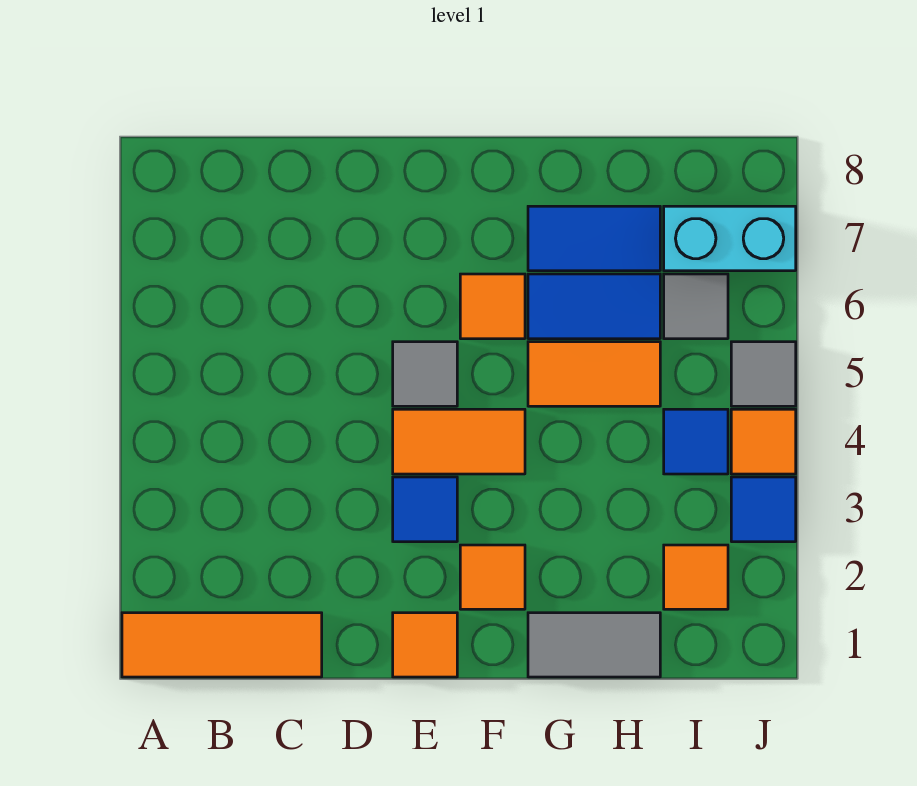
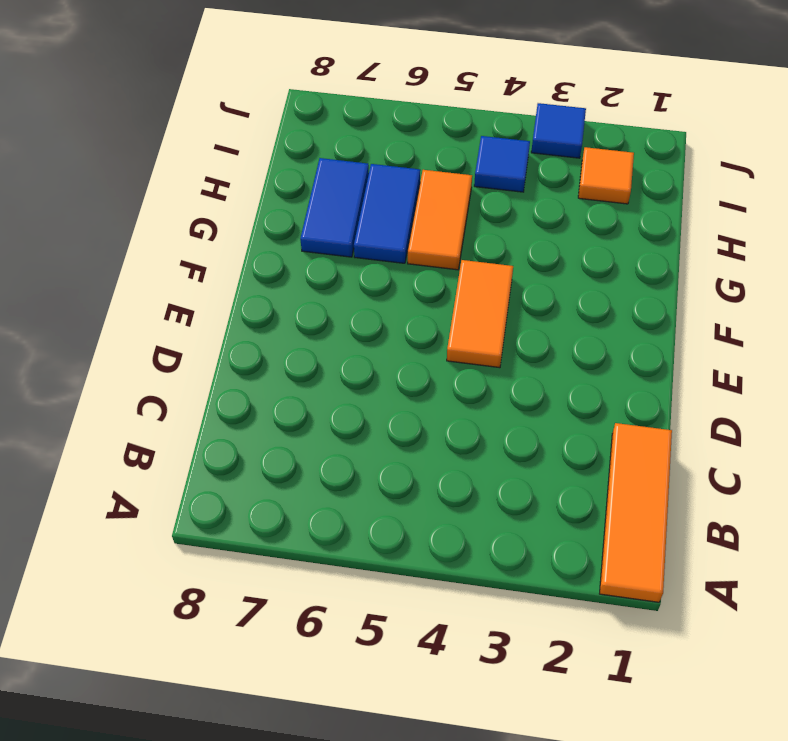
none -> orange 1x1 tile [393,613,457,677]
none -> blue 1x1 tile [393,477,457,542]
none -> grey 1x1 tile [393,342,457,406]

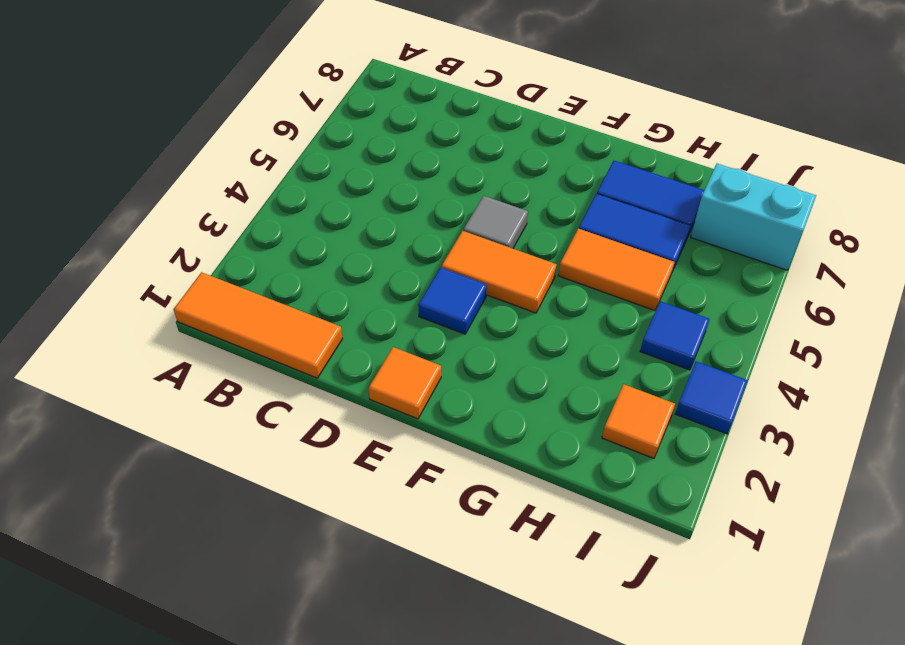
none -> orange 1x1 tile [460,545,525,609]
none -> orange 1x1 tile [460,274,525,339]
none -> grey 1x2 tile [528,613,660,677]

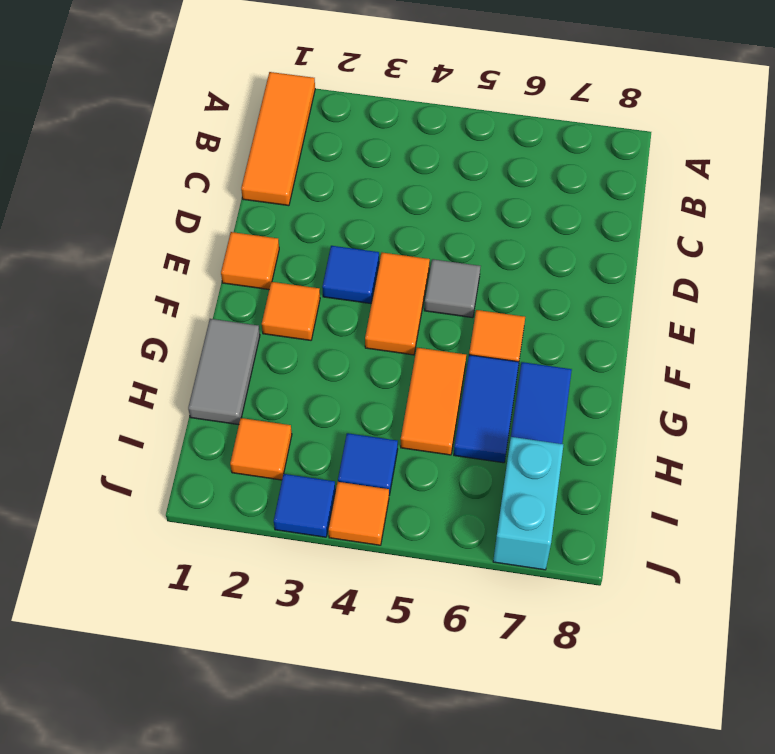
none -> grey 1x1 tile [664,274,728,339]
none -> grey 1x1 tile [731,342,796,406]

